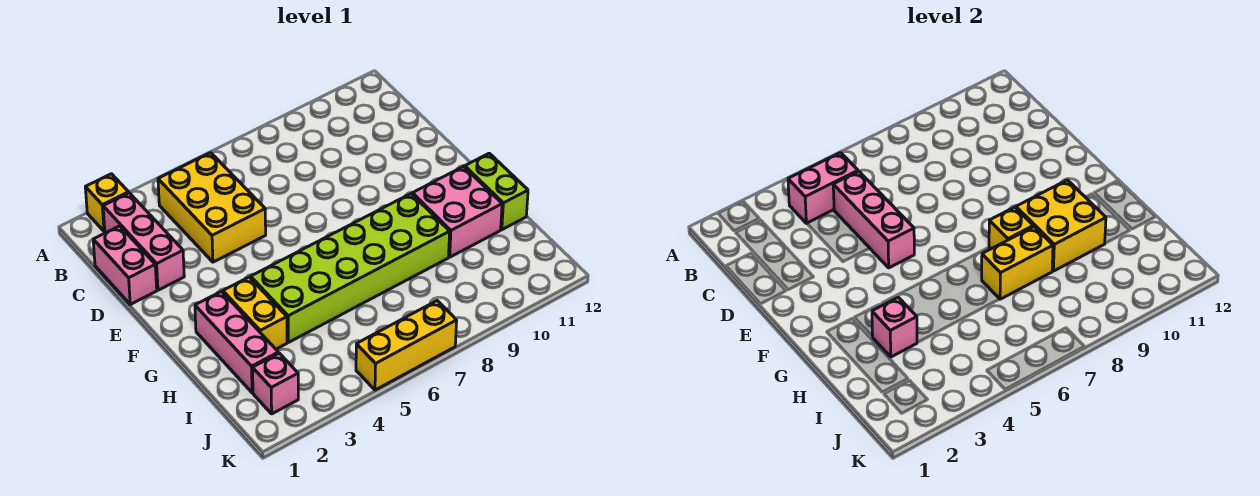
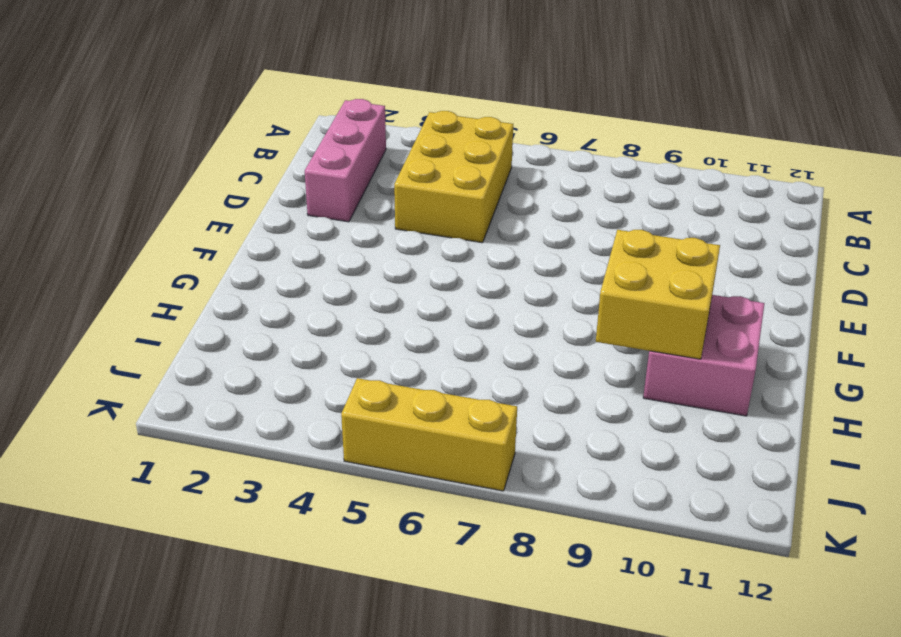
none -> yellow 1x1 brick [85,174,129,231]
none -> pink 1x2 brick [93,226,157,304]
none -> pink 1x3 brick [195,291,278,393]

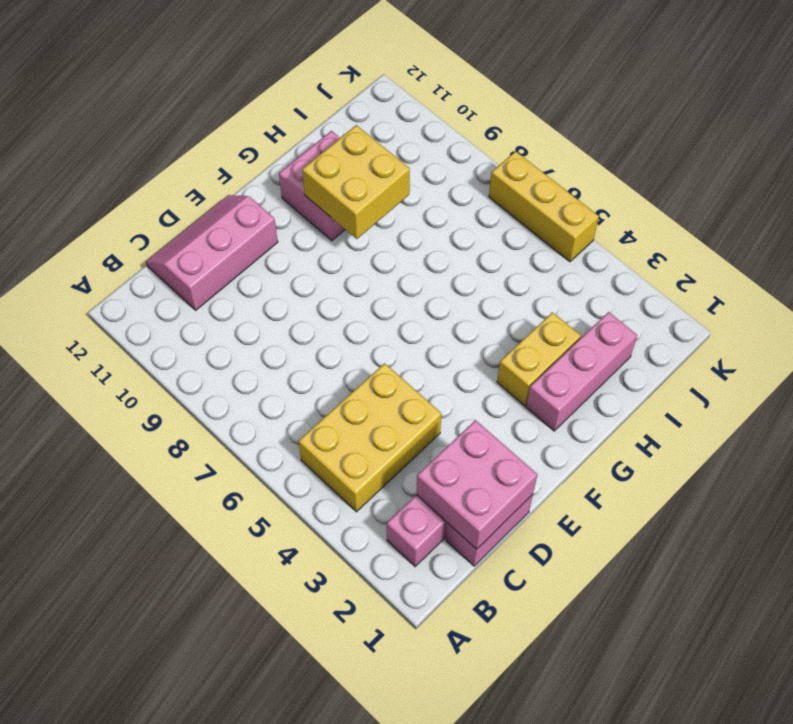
pink 2x2 brick [416,420,537,549] -> none
pink 2x3 slope [146,195,278,310] -> none
none -> yellow 1x1 brick [85,174,129,231]
none -> lime 2x6 brick [251,194,450,342]
none -> lime 1x2 brick [465,153,528,230]

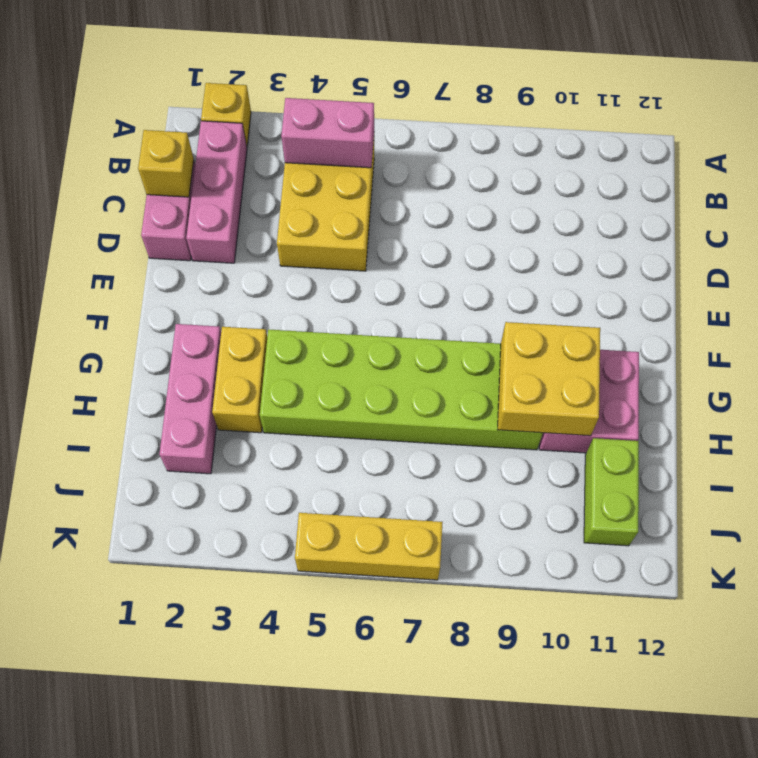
yellow 1x1 brick [138,130,194,197] -> yellow 1x1 brick moved to [989,207,1033,249]
lime 1x2 brick [584,438,639,546] -> lime 1x2 brick moved to [465,153,528,230]
none -> pink 1x1 brick [253,353,298,414]
none -> pink 1x3 brick [833,171,914,268]
none -> pink 1x1 brick [872,297,917,357]

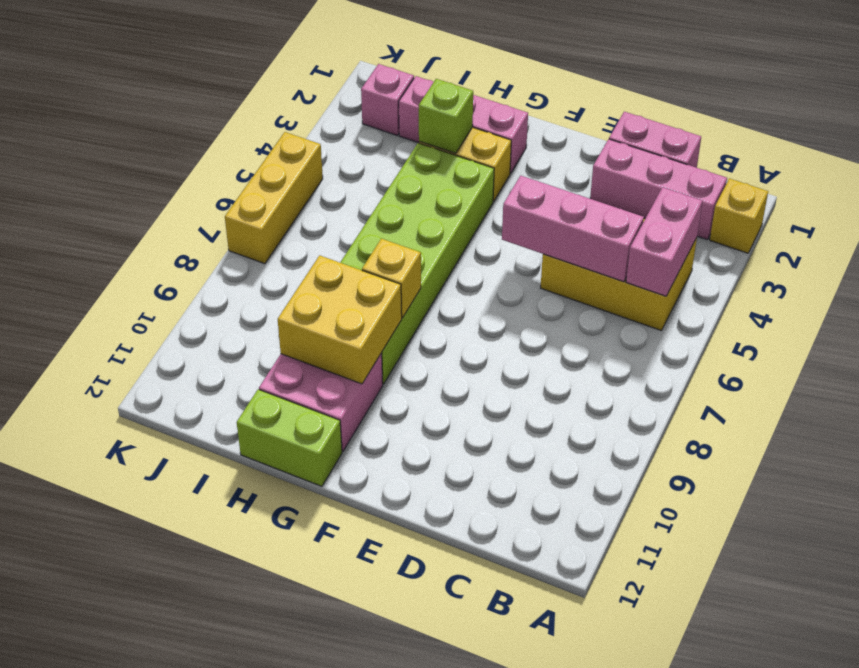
lime 1x1 brick [419,79,473,153] -> pink 1x1 brick [872,297,917,357]
none -> yellow 1x2 brick [982,227,1053,299]

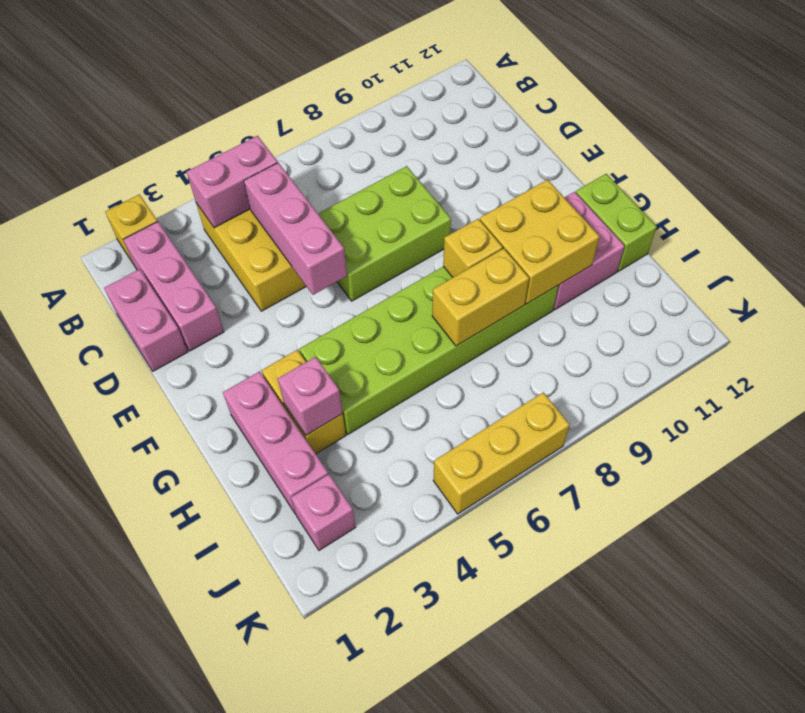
lime 2x3 brick [318,166,451,301] -> none

